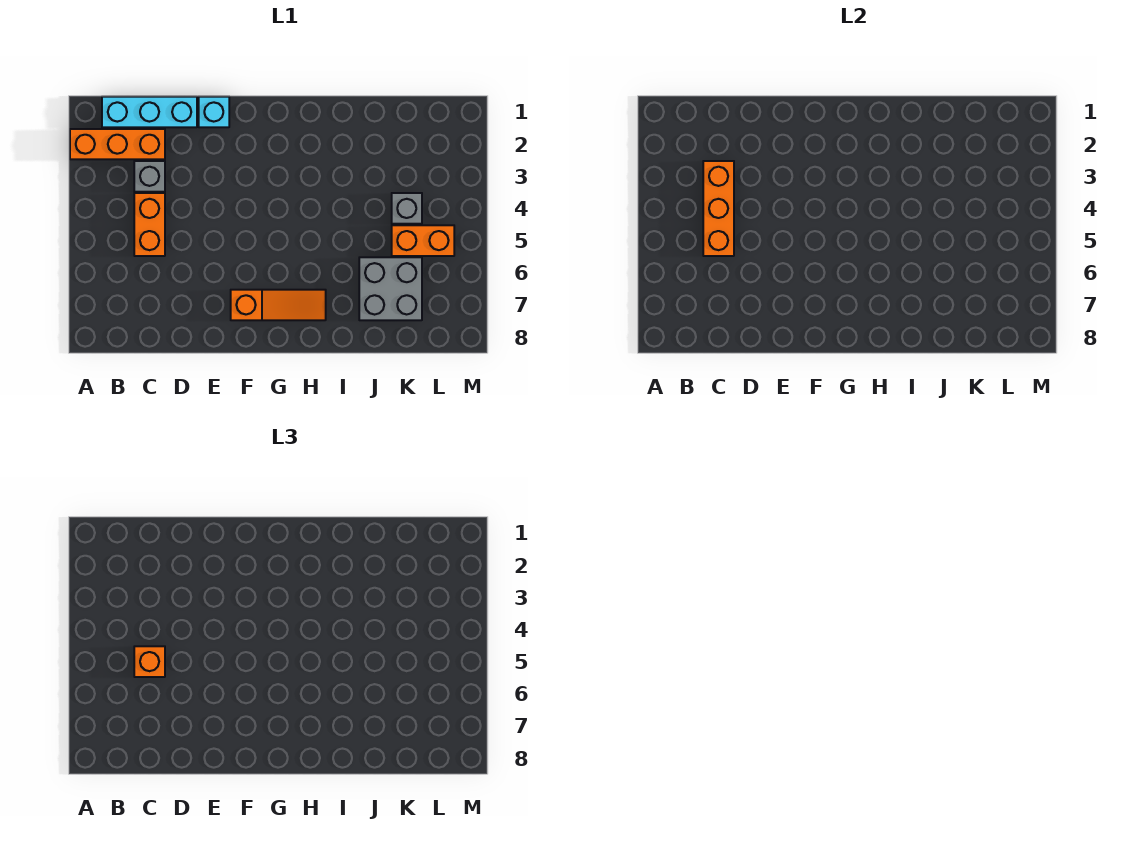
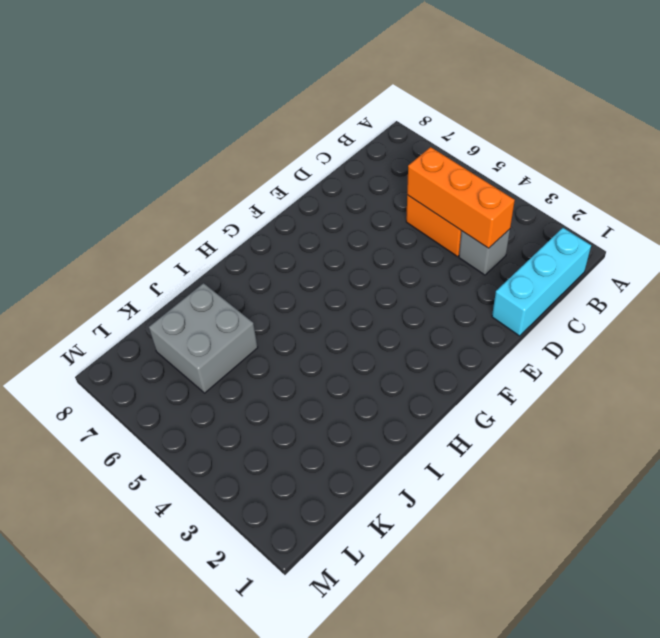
none -> orange 1x3 brick [70,129,165,159]
none -> cyan 1x1 brick [199,97,229,127]

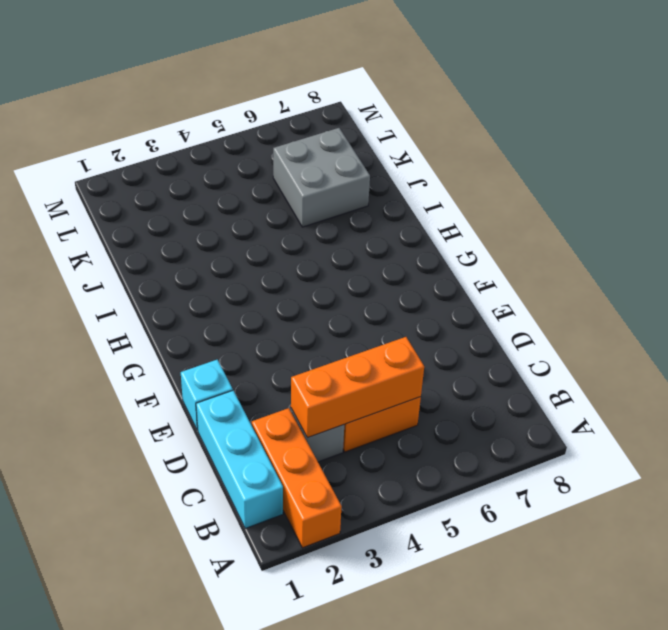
none -> orange 1x3 slope [231,290,326,320]
none -> grey 1x1 brick [392,193,422,224]

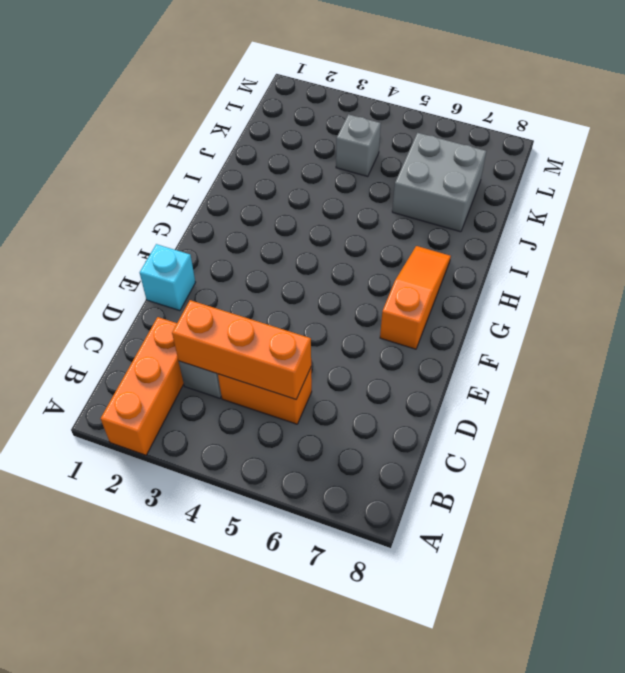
none -> cyan 1x3 brick [102,97,197,127]
none -> orange 1x2 brick [392,225,454,256]

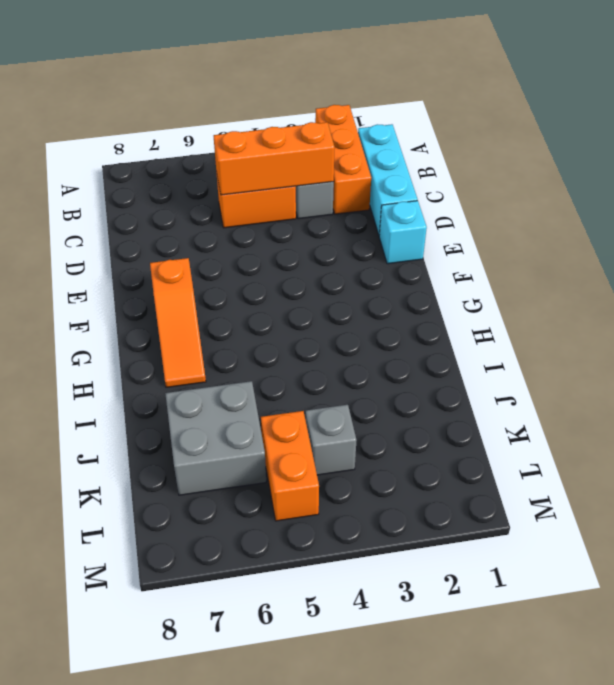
none -> orange 1x1 brick [134,646,165,677]

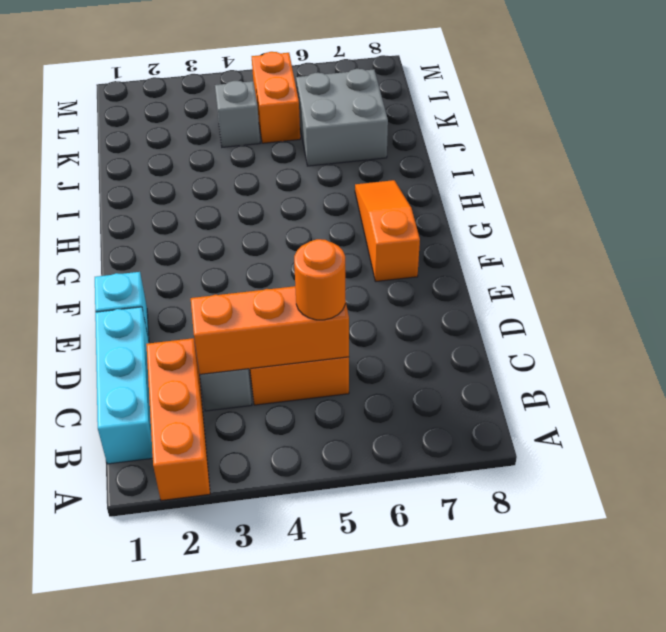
orange 1x1 round brick [294,239,345,320] -> orange 1x1 brick [134,646,165,677]

